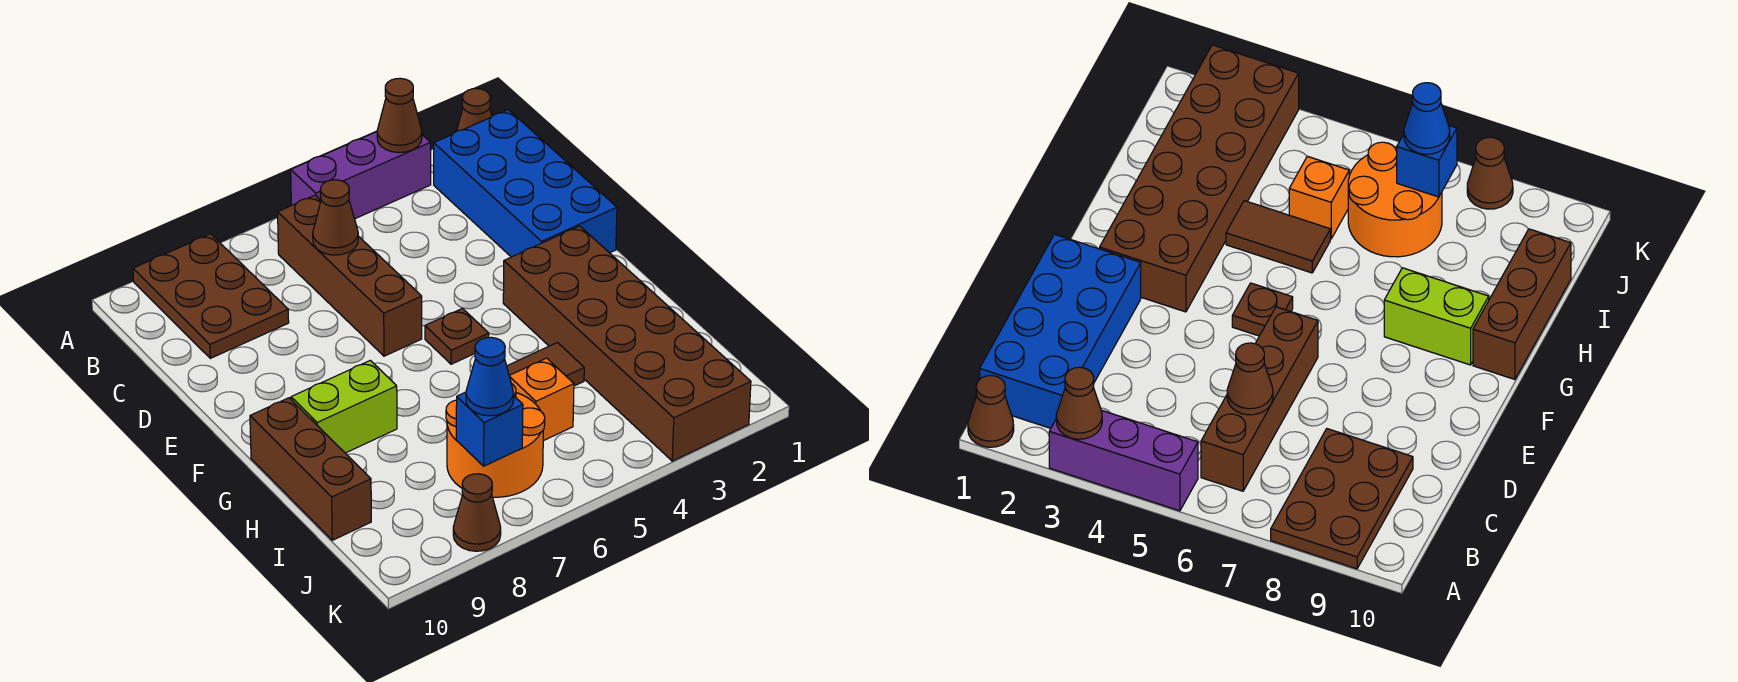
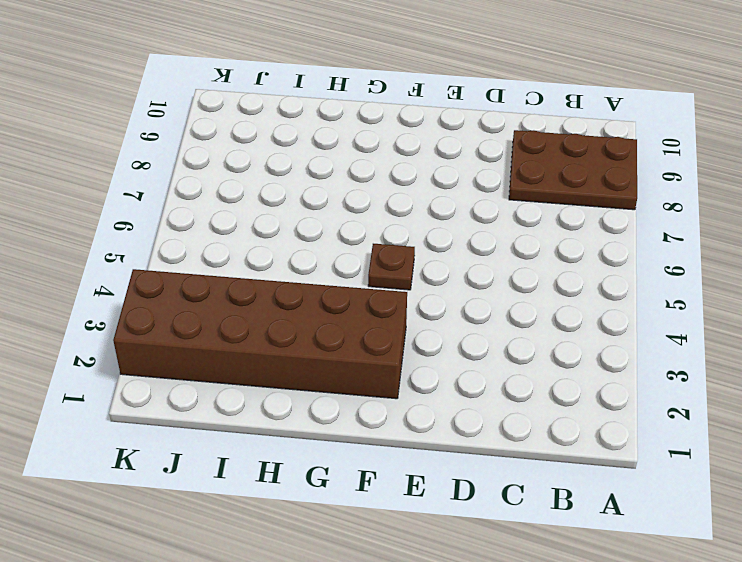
none -> brown 1x1 cone [457,89,492,131]
none -> purple 1x3 brick [291,132,431,219]
none -> blue 2x4 brick [434,110,617,257]

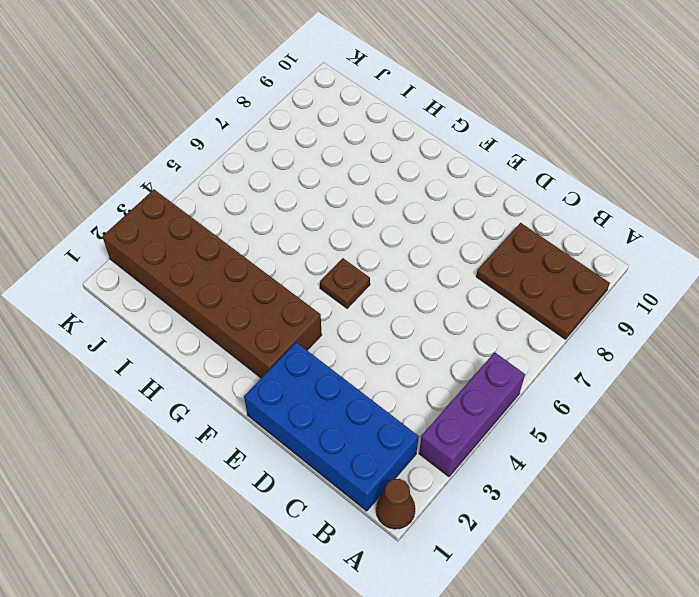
none -> brown 1x4 brick [278,195,422,356]
none -> lime 1x2 brick [291,360,397,453]
none -> brown 1x3 brick [250,398,371,540]

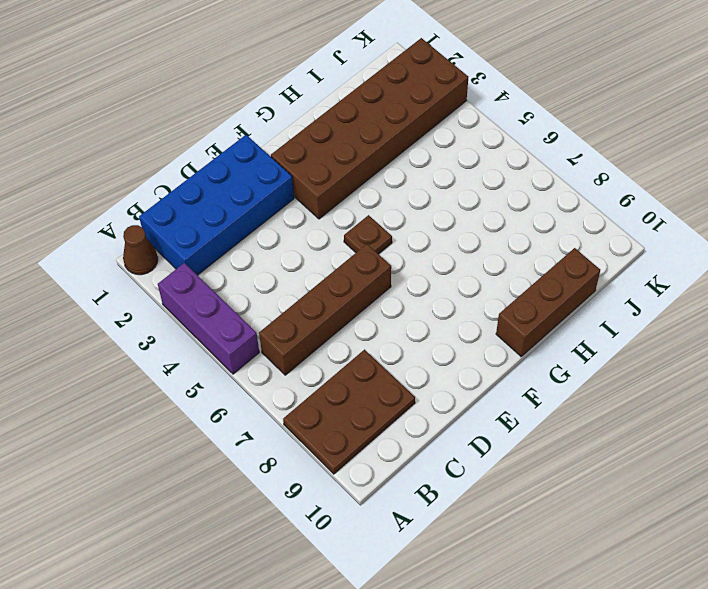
none -> lime 1x2 brick [291,360,397,453]
none -> brown 1x2 tile [507,342,584,386]
none -> orange 1x1 brick [509,358,574,441]

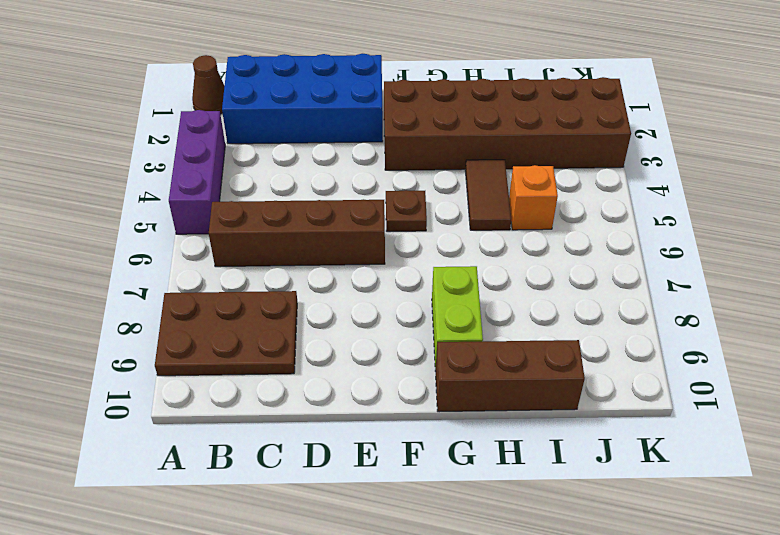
none -> orange 2x2 round brick [446,384,545,497]
none -> brown 1x1 cone [453,474,501,551]
none -> brown 1x1 cone [377,78,422,153]

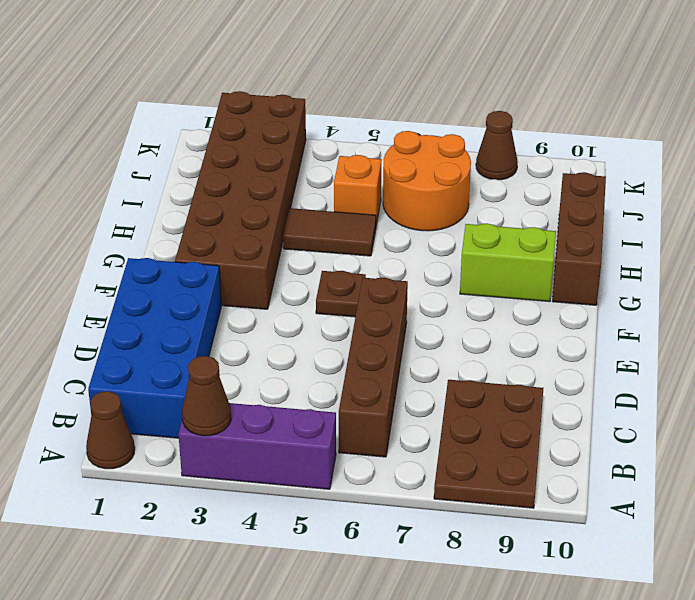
none -> brown 1x1 cone [313,180,358,255]
none -> blue 1x1 brick [456,392,523,466]
none -> blue 1x1 cone [466,337,514,416]

